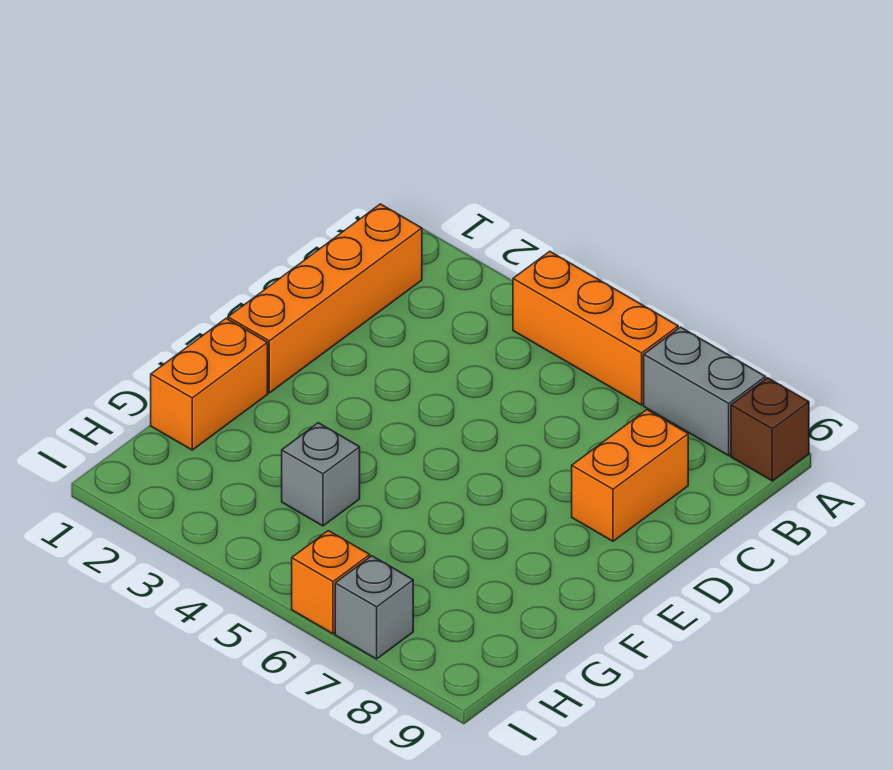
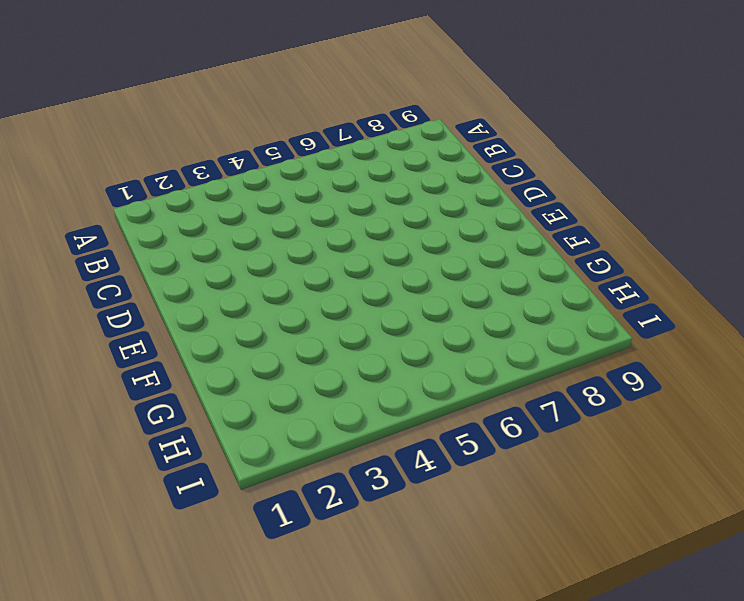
none -> orange 1x3 brick [513,251,678,405]
none -> grey 1x2 brick [644,327,766,456]

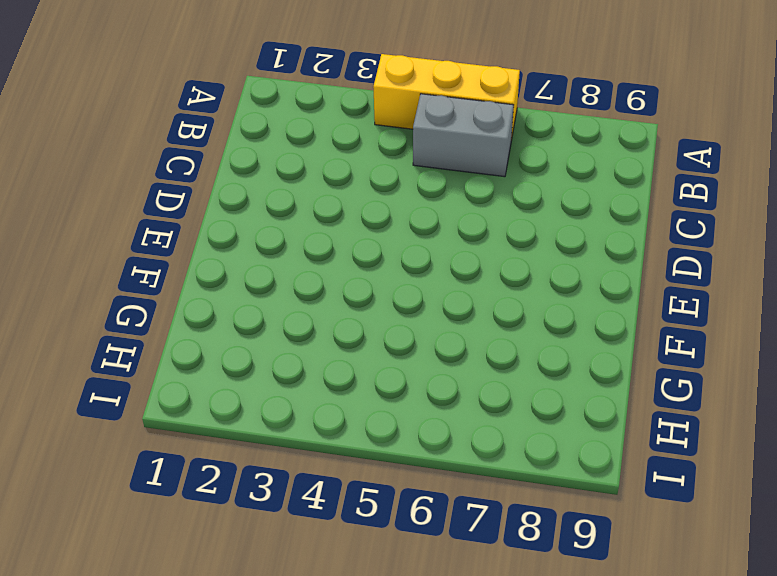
yellow 1x3 brick [373,54,520,140] -> orange 1x3 brick [513,251,678,405]
grey 1x2 brick [413,94,514,177] -> grey 1x2 brick moved to [644,327,766,456]
none -> brown 1x1 brick [731,378,809,481]
none -> orange 1x4 brick [228,204,422,393]

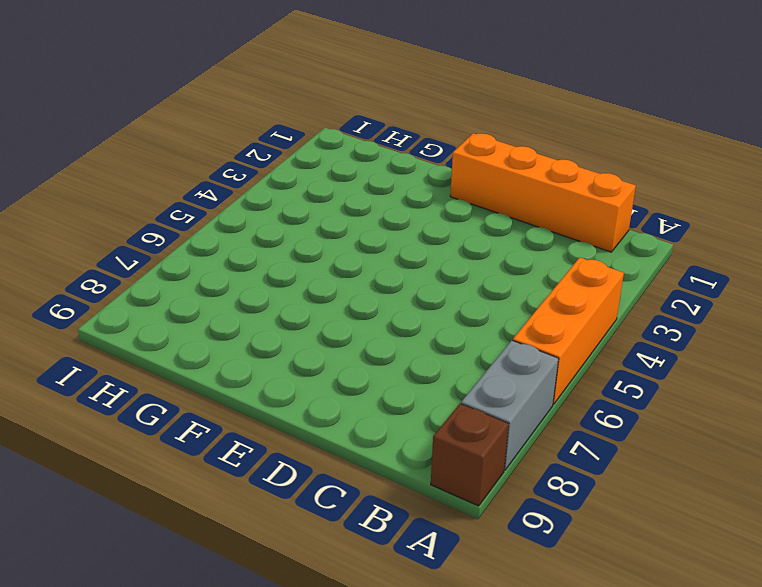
none -> orange 1x2 brick [572,410,688,541]
none -> orange 1x2 brick [151,318,268,450]

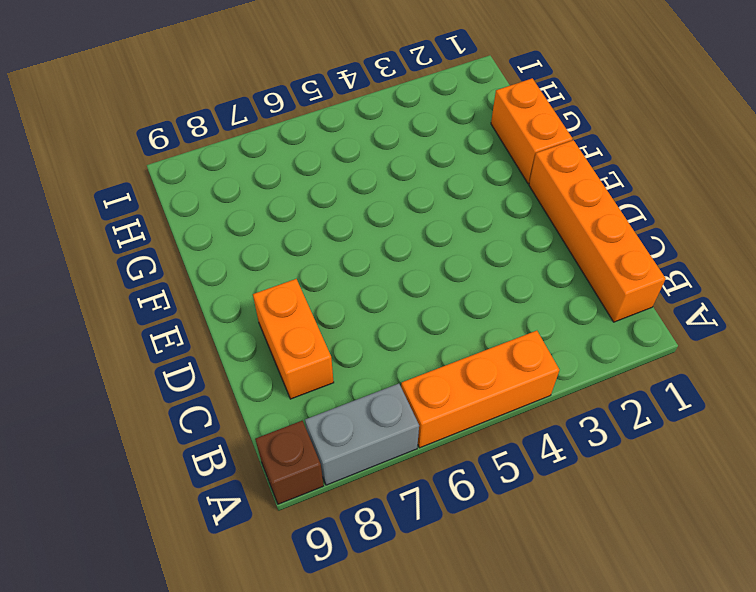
none -> grey 1x1 brick [282,423,360,526]
none -> orange 1x1 brick [292,531,370,634]

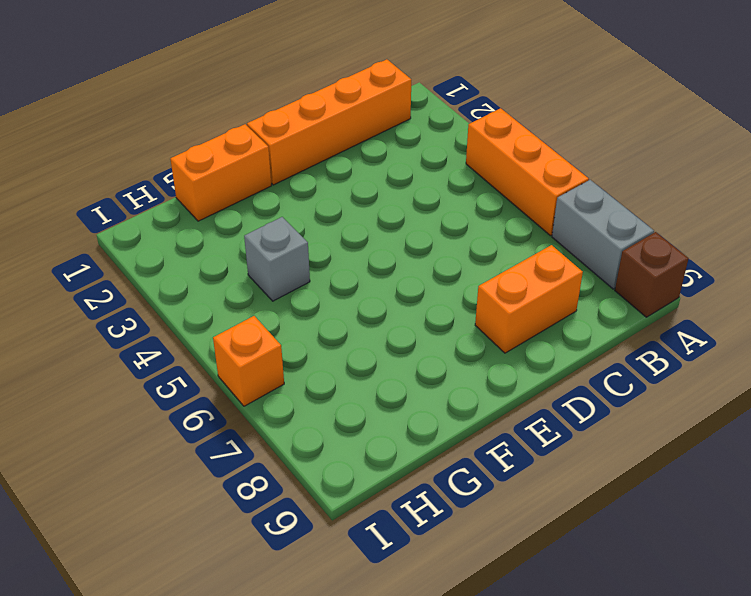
none -> grey 1x1 brick [335,556,413,659]

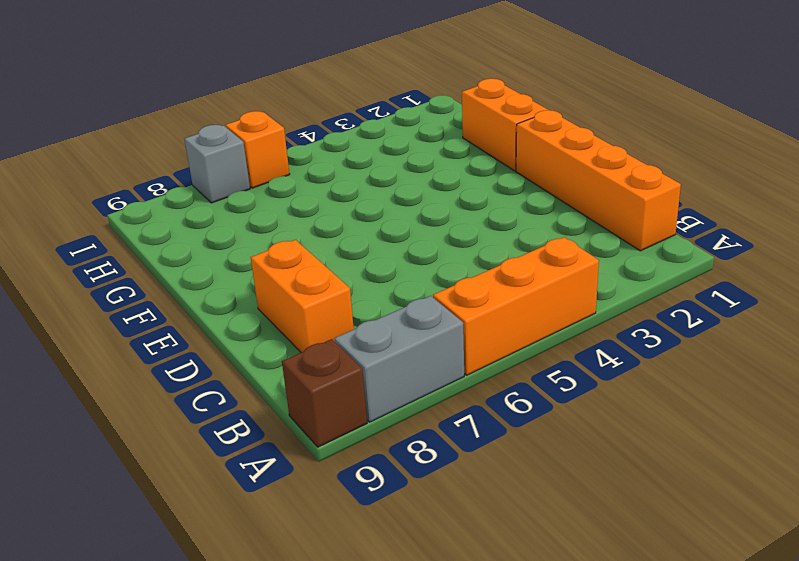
none -> grey 1x1 brick [282,423,360,526]

